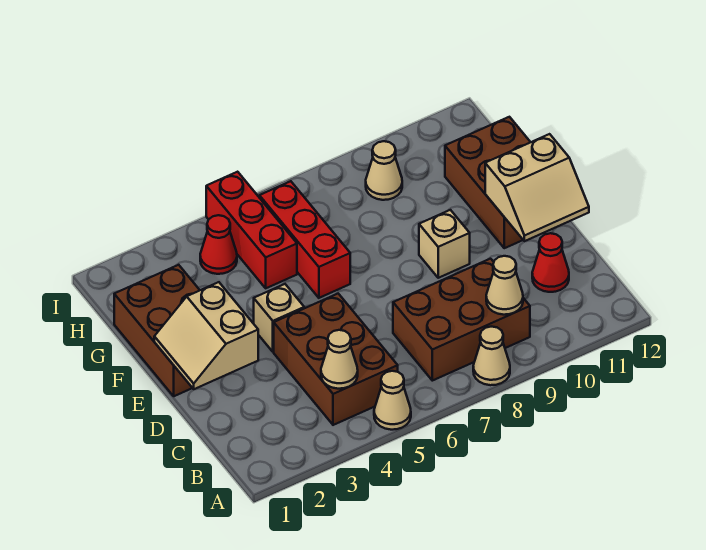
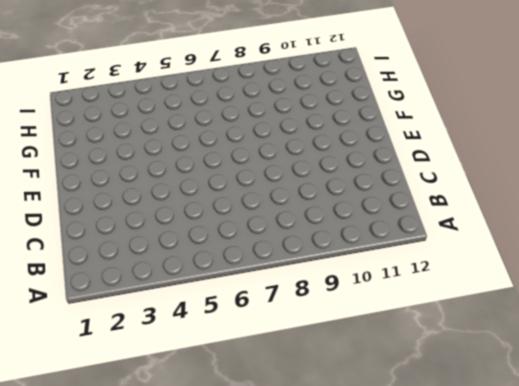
none -> tan 1x1 cone [374,371,411,430]
none -> tan 1x1 cone [473,327,510,385]
none -> brown 2x3 brick [274,294,398,425]

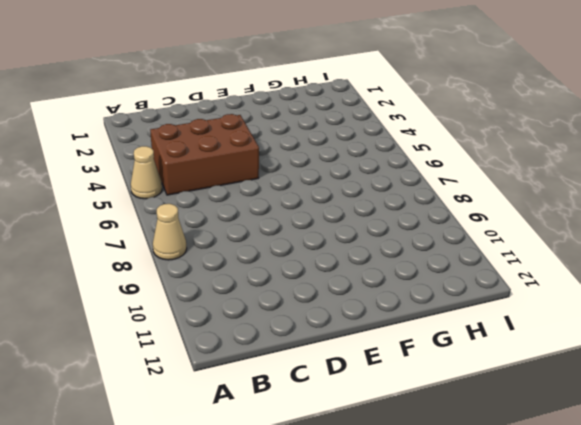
none -> brown 2x3 brick [393,259,530,381]
none -> red 1x1 cone [532,233,569,292]
none -> brown 2x3 brick [114,265,200,396]

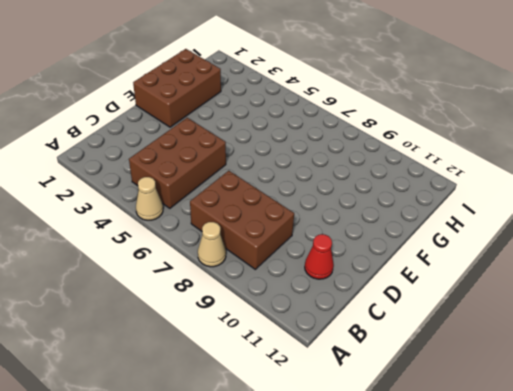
none -> tan 1x1 brick [254,284,304,352]
none -> tan 1x1 brick [419,210,470,278]
none -> brown 2x3 brick [445,117,530,248]

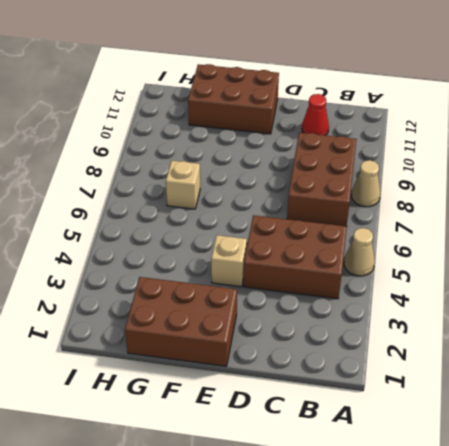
tan 1x1 brick [166,161,200,209] -> tan 1x1 brick moved to [419,210,470,278]
none -> red 1x3 brick [259,181,350,298]
none -> red 1x3 brick [206,172,297,288]
none -> red 1x1 cone [200,215,237,274]

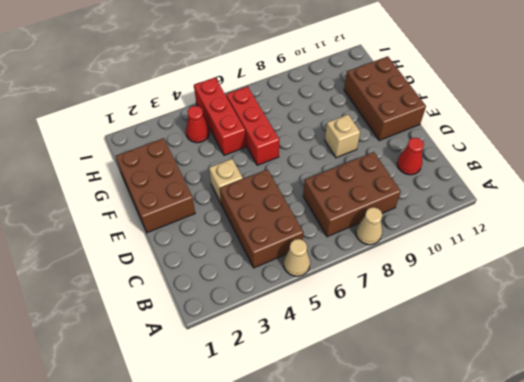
none -> tan 1x1 cone [366,141,402,200]
none -> tan 1x1 cone [321,330,358,389]
none -> tan 1x1 cone [486,256,523,315]

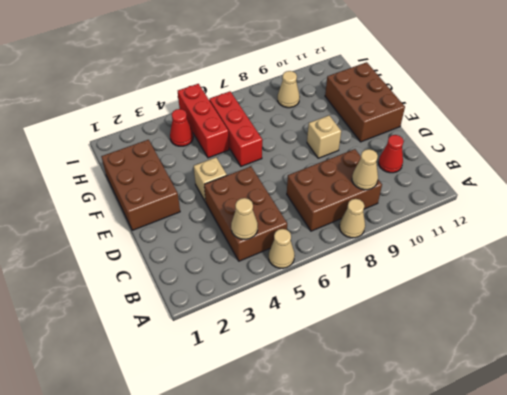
none -> tan 2x2 slope [154,282,258,389]
none -> tan 2x2 slope [485,134,589,241]

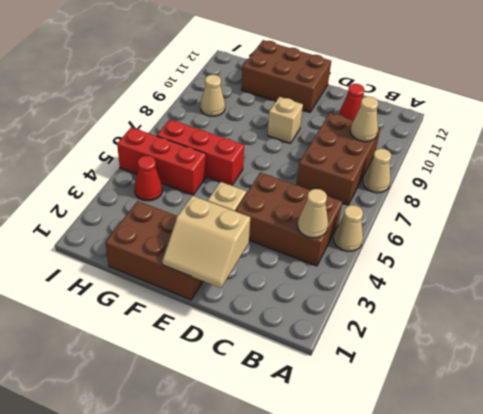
none -> tan 2x2 slope [485,134,589,241]

